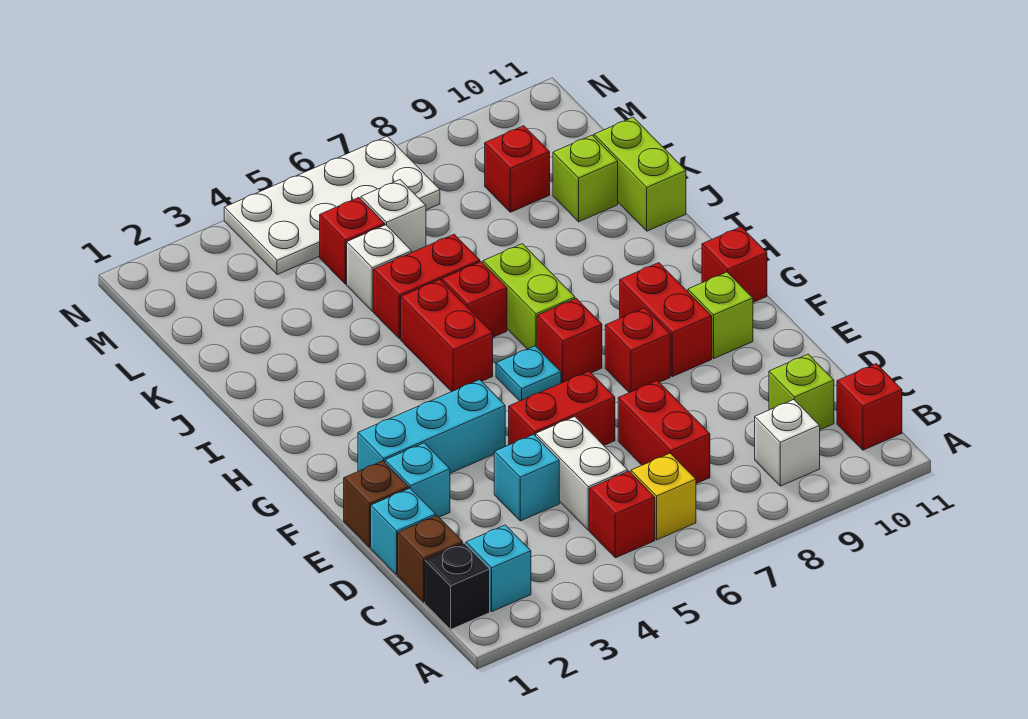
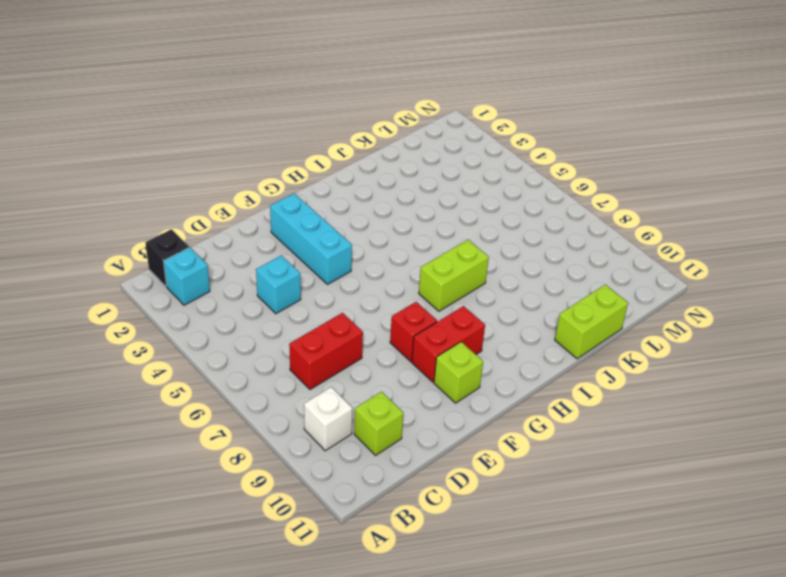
none -> red 1x1 brick [590,471,655,558]
none -> yellow 1x1 brick [631,453,696,540]
none -> red 1x1 brick [837,364,902,450]
none -> brown 1x1 brick [398,516,463,602]

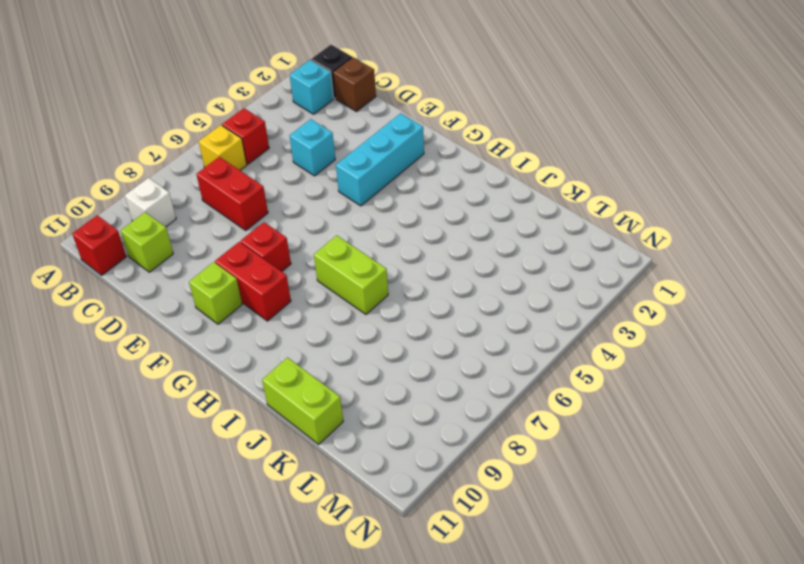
none -> white 1x2 brick [536,417,628,530]
none -> cyan 1x1 brick [371,488,436,575]
none -> brown 1x1 brick [344,461,409,547]
none -> cyan 1x1 brick [385,443,450,517]

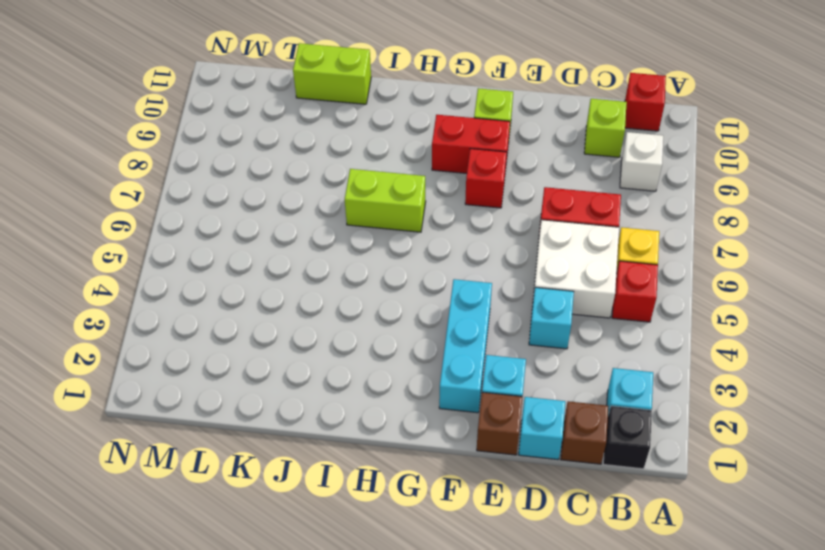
white 2x2 brick [533,220,619,318] -> white 1x2 brick [536,417,628,530]
none -> red 1x2 brick [509,371,615,445]
none -> cyan 1x1 plate [496,346,561,401]
none -> red 1x1 brick [537,298,602,383]
none -> red 1x1 brick [702,227,767,302]

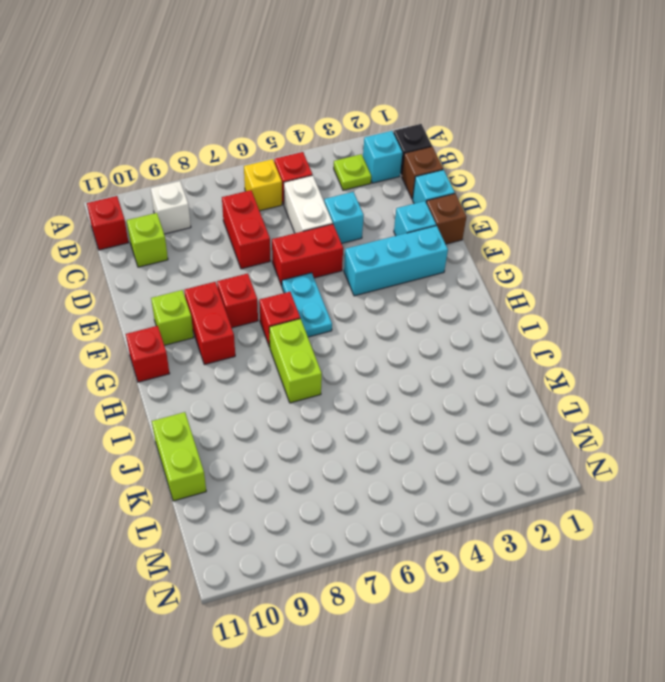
lime 1x1 plate [334,154,371,190] -> none
cyan 1x2 plate [282,273,332,337] -> cyan 1x1 plate [496,346,561,401]
none -> red 1x2 brick [401,280,493,392]
none -> red 1x1 brick [442,262,507,337]
none -> red 1x2 brick [374,234,480,339]
none -> white 1x1 brick [347,225,412,311]

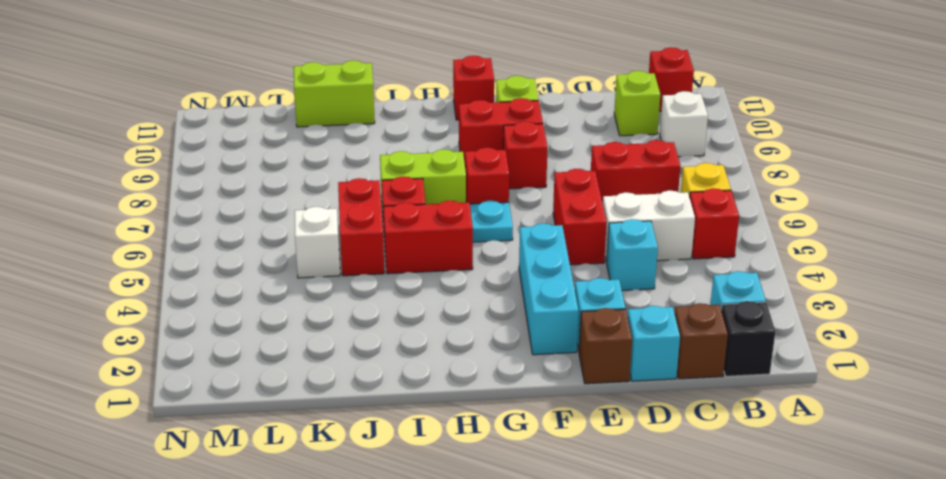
none -> lime 1x1 brick [553,135,618,222]
none -> red 1x1 brick [320,198,385,284]
none -> white 1x1 brick [361,180,426,252]
none -> red 1x1 brick [485,126,550,212]

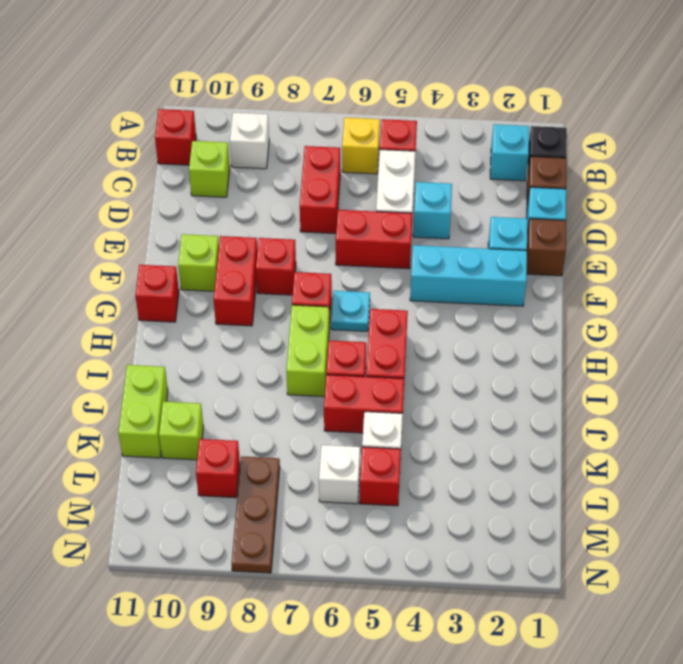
brown 1x3 plate [232,457,280,573] -> none
none -> white 2x4 plate [224,136,440,275]

